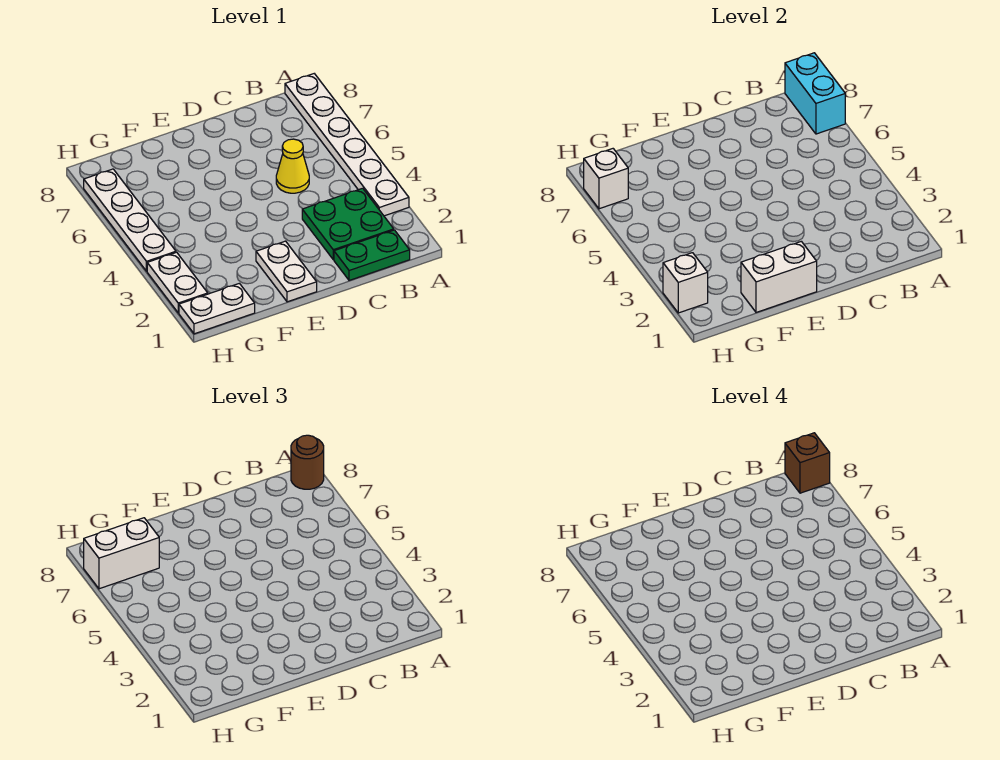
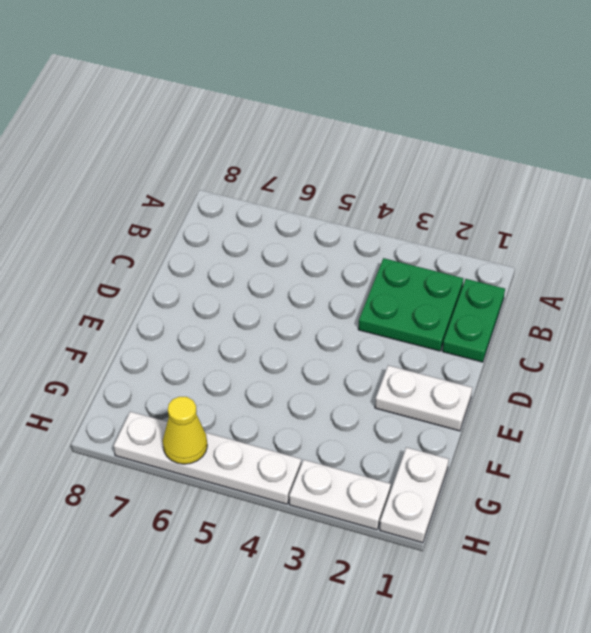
yellow 1x1 cone [163,397,207,464] -> yellow 1x1 cone moved to [276,139,309,193]
none -> white 1x6 plate [285,74,409,216]
none -> cyan 1x2 brick [785,53,845,134]
none -> white 1x2 brick [741,241,817,312]

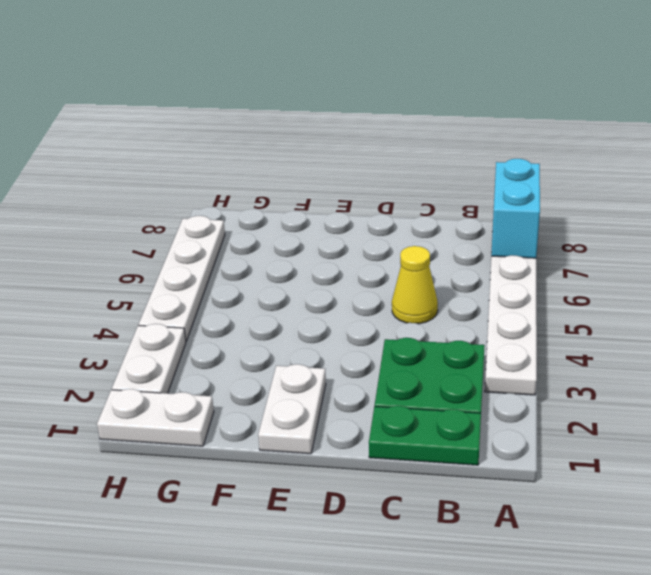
none -> white 1x2 brick [741,241,817,312]
none -> white 1x1 brick [663,253,708,313]
none -> white 1x1 brick [584,149,628,209]

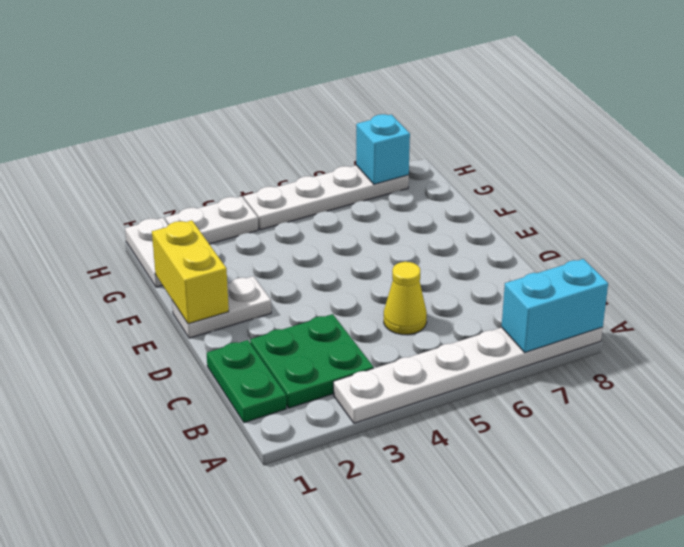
yellow 1x2 brick [152,220,229,324] -> white 1x2 brick [741,241,817,312]
cyan 1x1 brick [356,114,410,184] -> white 1x1 brick [584,149,628,209]
none -> white 1x1 brick [663,253,708,313]
none -> brown 1x1 round brick [291,435,324,489]
none -> white 1x2 brick [84,518,159,589]

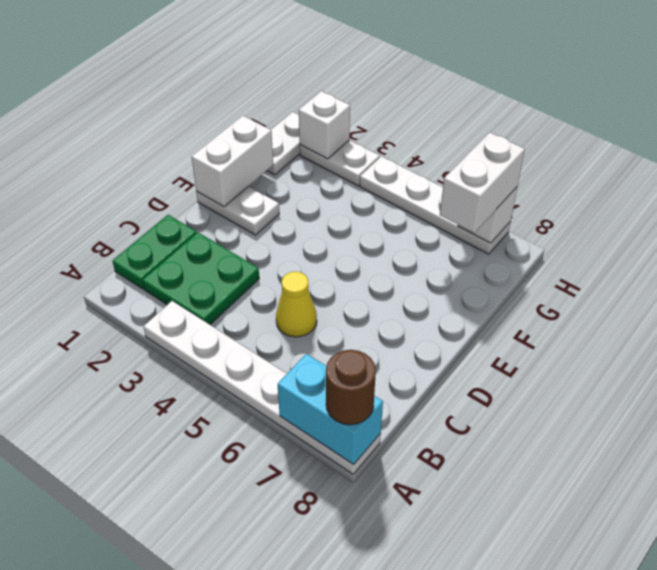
none -> brown 1x1 brick [785,433,830,493]

